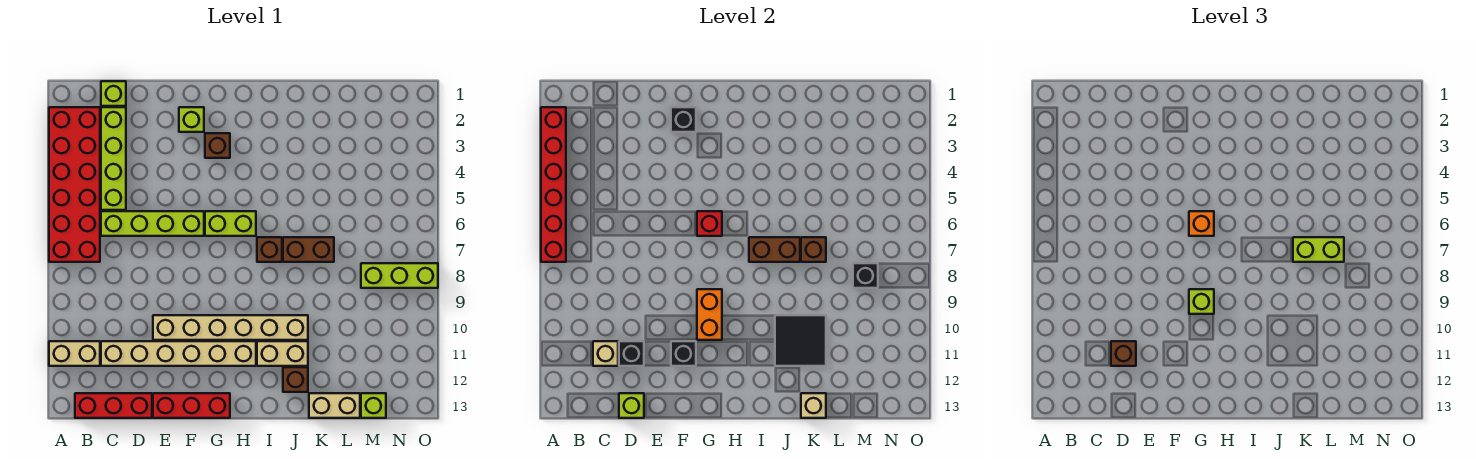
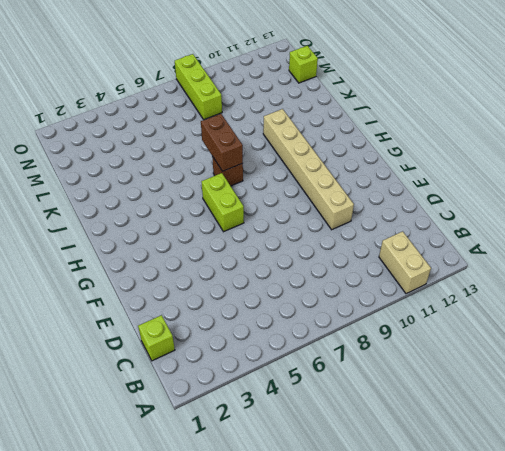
none -> red 2x6 brick [49,107,100,262]
none -> red 1x3 brick [75,393,152,418]
none -> lime 1x4 brick [101,107,126,210]
none -> lime 1x4 brick [101,211,204,236]

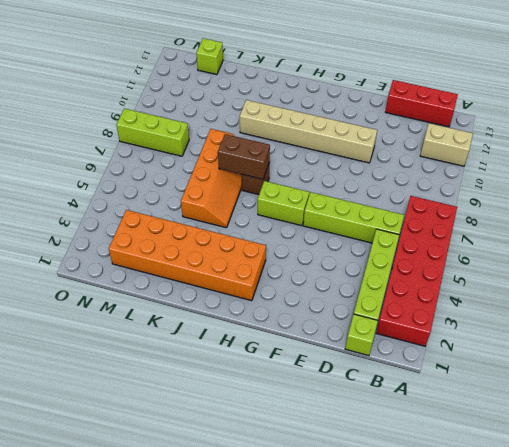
orange 2x6 brick [109,210,266,301] -> none
orange 2x4 slope [181,129,242,228] -> brown 1x2 brick [283,237,334,262]
none -> tan 1x6 brick [101,341,256,366]
none -> red 1x3 brick [153,393,230,418]
none -> lime 1x1 brick [179,107,204,132]
none -> brown 1x1 brick [205,133,230,158]

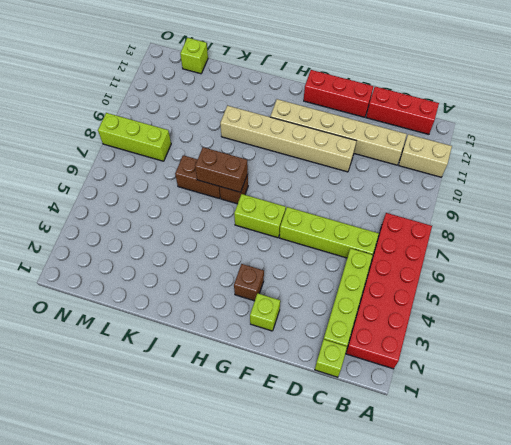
none -> tan 1x2 brick [257,341,308,366]
none -> brown 1x1 brick [283,367,308,392]
none -> tan 1x2 brick [309,393,360,418]
none -> red 1x6 brick [541,107,566,262]

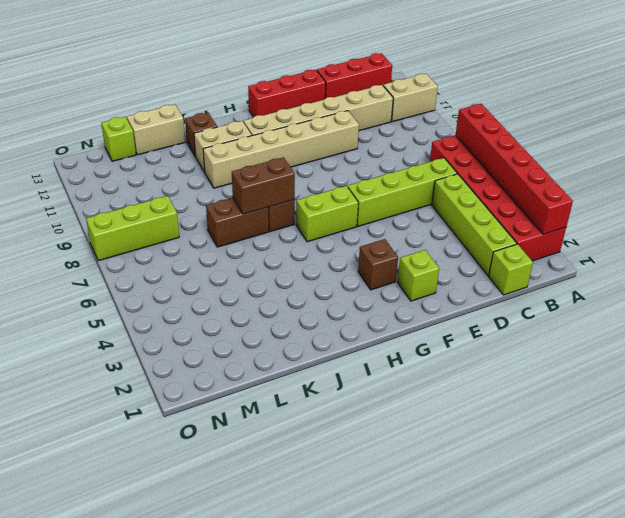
none -> tan 1x1 brick [593,341,618,366]
none -> black 1x1 brick [619,341,644,366]
none -> lime 1x1 brick [619,393,644,418]
none -> black 1x1 brick [671,107,696,132]

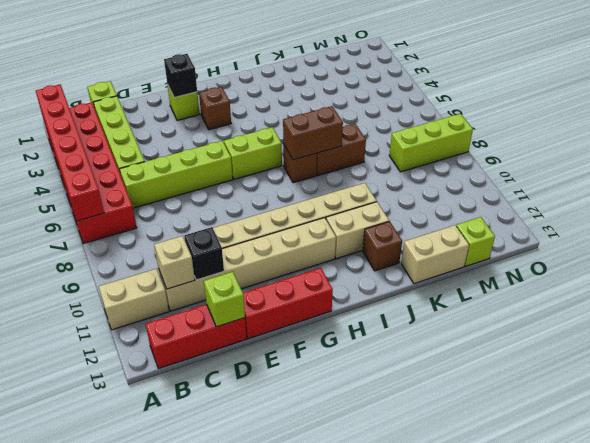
none -> black 1x1 brick [671,341,696,366]
none -> red 1x1 brick [697,211,722,236]
none -> orange 1x2 brick [697,289,722,340]
none -> black 2x2 tile [775,315,826,366]

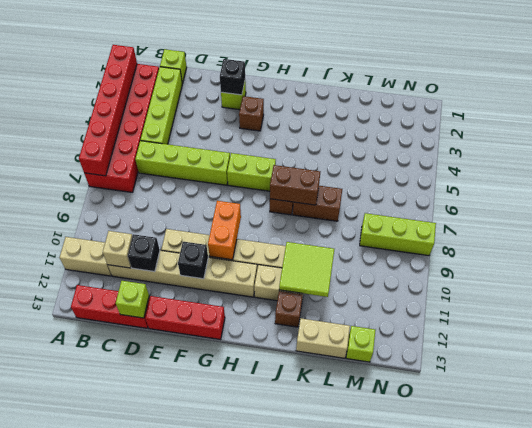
lime 2x2 tile [279,242,334,297] -> black 2x2 tile [775,315,826,366]
none -> red 1x1 brick [697,211,722,236]
none -> brown 1x1 brick [801,237,826,262]
none -> tan 1x1 brick [801,393,826,418]
none -> black 1x1 brick [853,263,878,288]

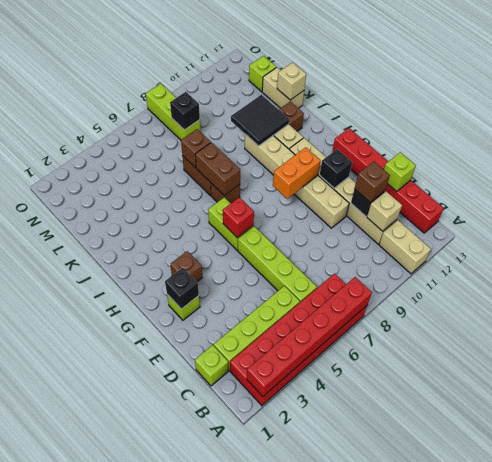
none -> orange 1x1 brick [1189,211,1214,236]
none -> lime 1x1 brick [1189,289,1214,314]
none -> lime 1x2 brick [1293,237,1344,262]

